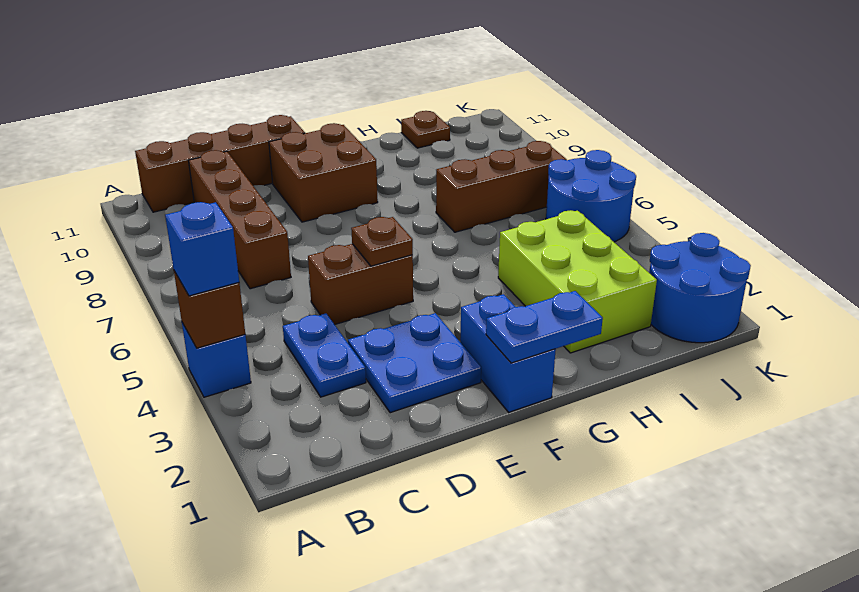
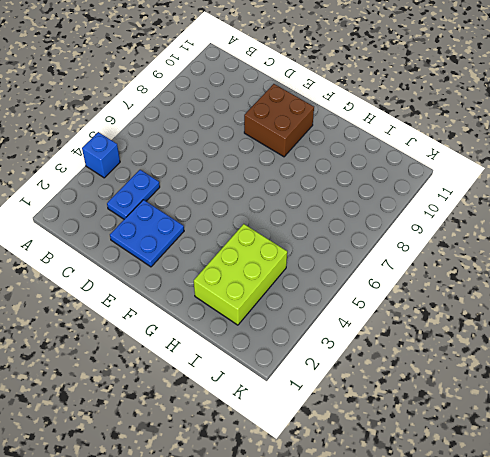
none -> brown 1x4 brick [135,115,305,212]
none -> brown 1x4 brick [189,150,291,289]
none -> brown 1x2 brick [308,244,413,325]

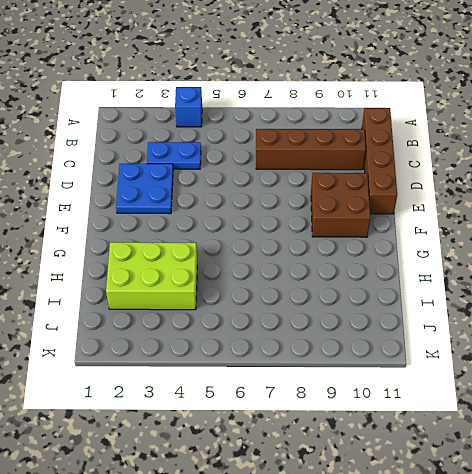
none -> brown 1x2 brick [308,244,413,325]
none -> blue 1x2 brick [460,294,556,412]
none -> brown 1x3 brick [436,141,567,232]

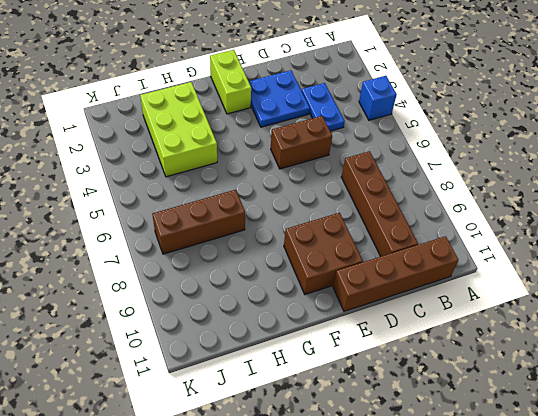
lime 1x2 brick [210,50,251,114] -> blue 1x2 brick [460,294,556,412]
none -> brown 1x1 plate [401,111,450,148]
none -> blue 2x2 round brick [649,233,751,343]
none -> blue 2x2 round brick [546,150,636,242]

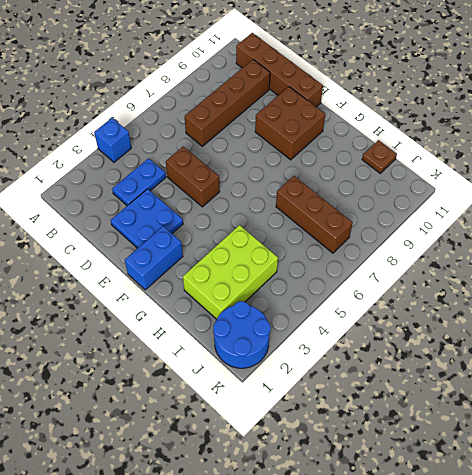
none -> blue 2x2 round brick [546,150,636,242]
none -> brown 1x1 brick [174,271,245,348]
none -> brown 1x1 plate [351,217,413,266]

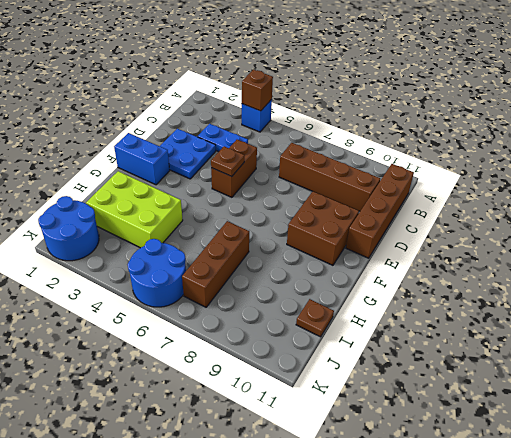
none -> blue 1x2 plate [486,291,603,363]
none -> blue 1x1 brick [165,202,239,296]

